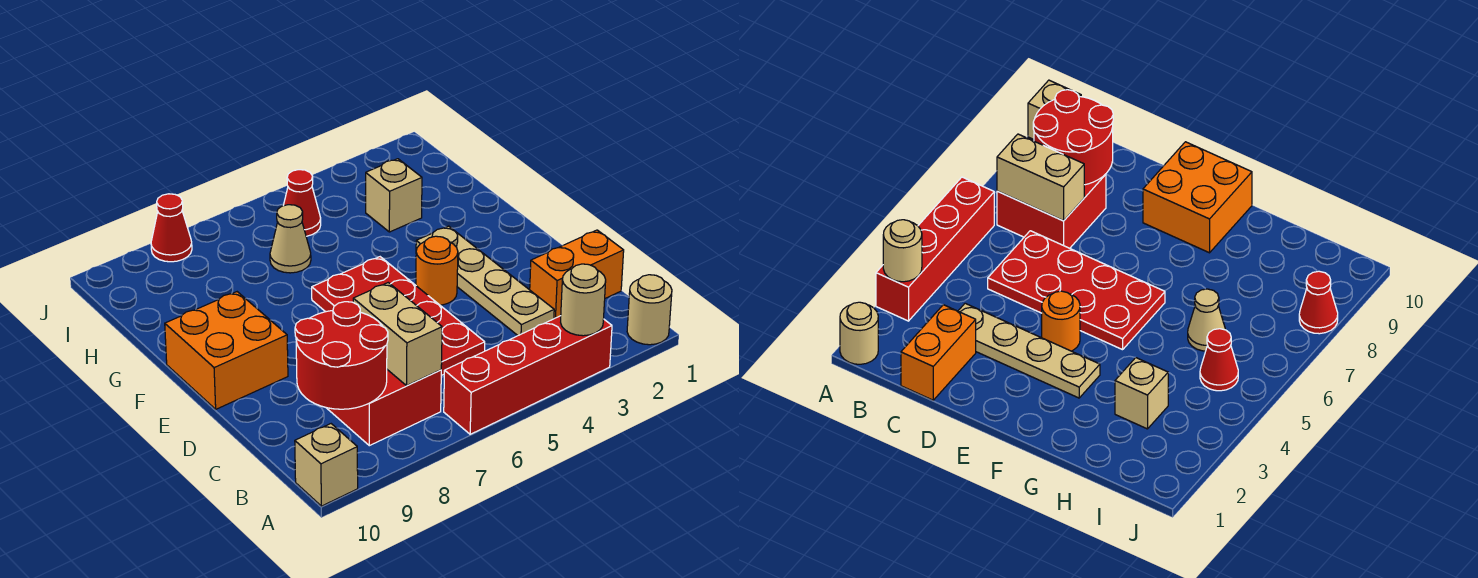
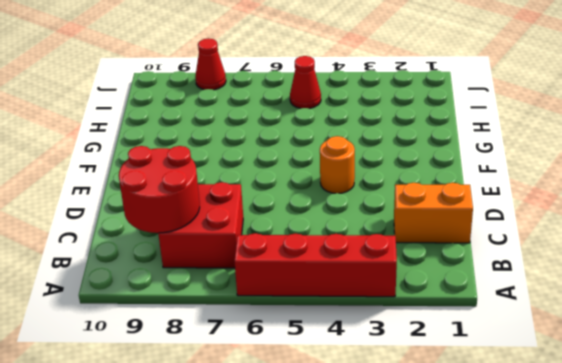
none -> tan 1x1 round brick [627,275,672,345]
none -> tan 1x1 brick [295,424,358,506]
none -> tan 1x4 plate [416,226,554,335]

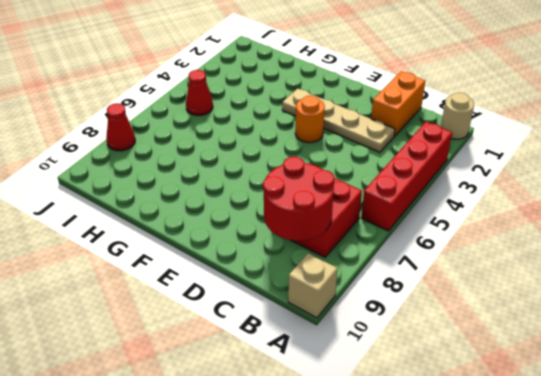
none -> red 2x4 plate [312,257,485,375]
none -> orange 2x2 brick [165,292,288,409]
none -> tan 1x1 brick [366,159,422,232]

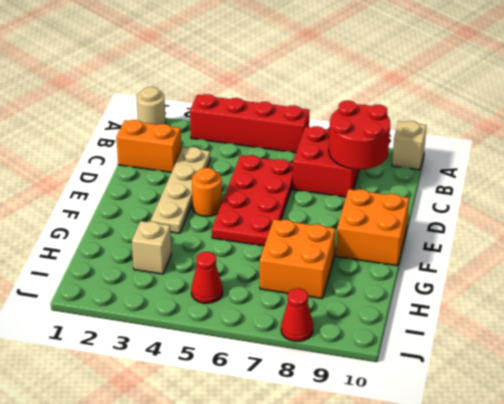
orange 2x2 brick [260,219,335,298] -> none
none -> tan 1x1 cone [270,205,311,273]
none -> tan 1x1 round brick [561,264,606,336]
none -> tan 1x2 brick [353,283,442,386]

